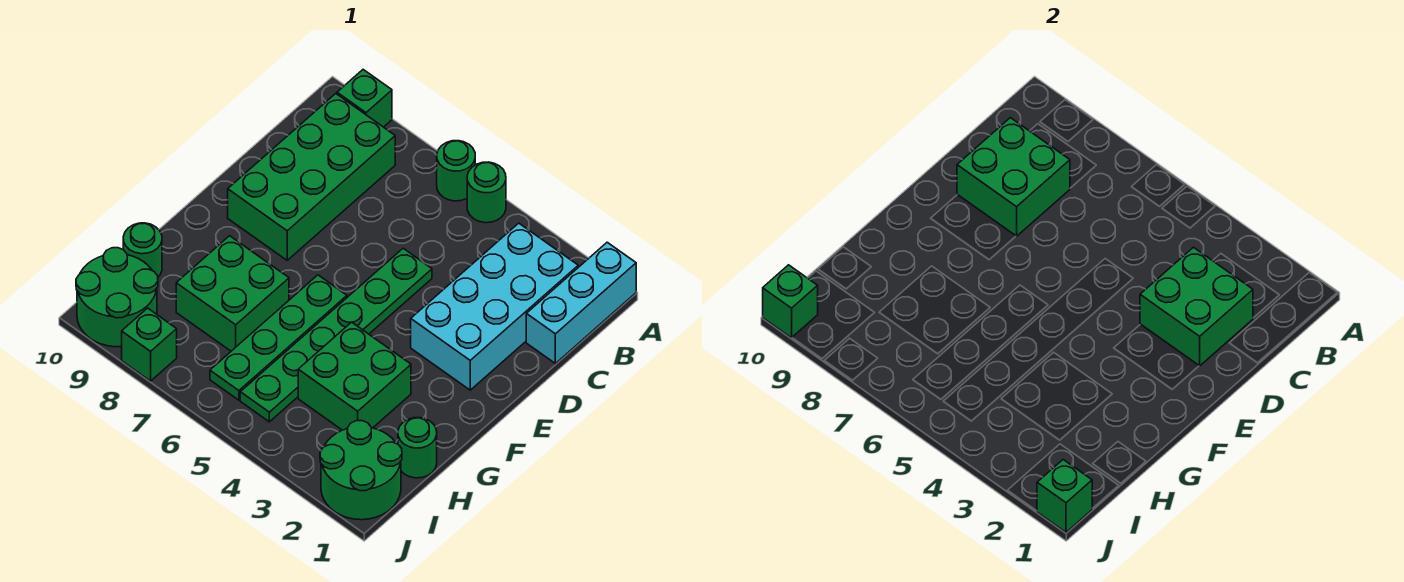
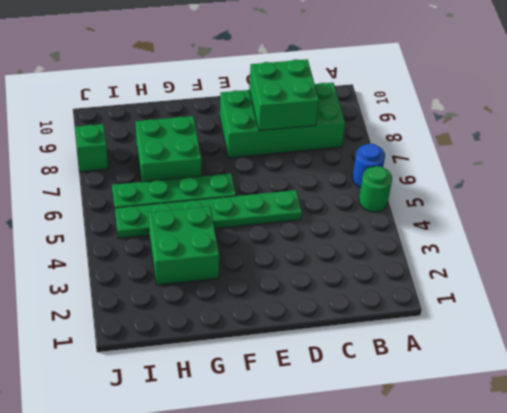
blue 1x1 round brick [353,144,385,188] -> green 1x1 round brick [437,141,475,201]
none -> cyan 1x3 brick [526,242,636,363]
none -> green 1x1 brick [337,70,392,127]
none -> cyan 2x4 brick [411,223,578,390]

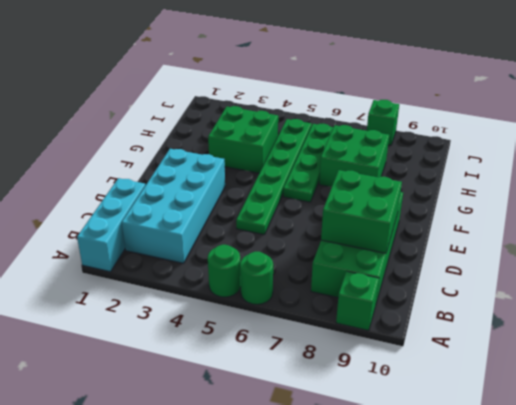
none -> green 1x1 round brick [398,418,437,478]
none -> green 1x1 round brick [123,223,162,277]
none -> green 2x2 round brick [320,421,402,520]

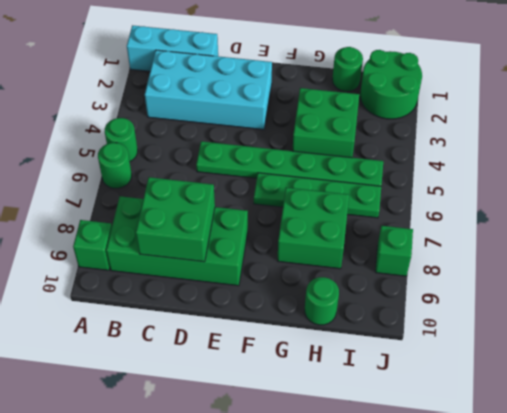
none -> green 2x2 round brick [76,248,158,347]
none -> green 2x2 brick [1140,247,1253,366]
none -> green 1x1 brick [1037,460,1092,532]

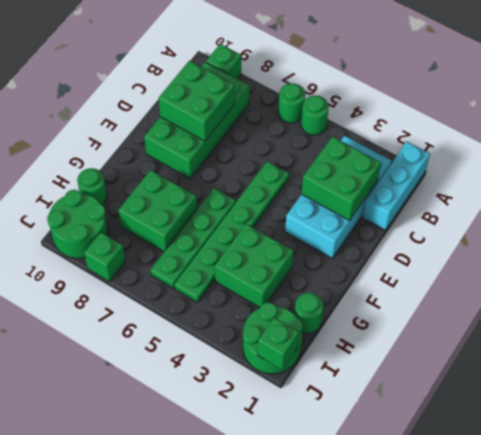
none -> green 1x1 brick [763,265,818,338]

